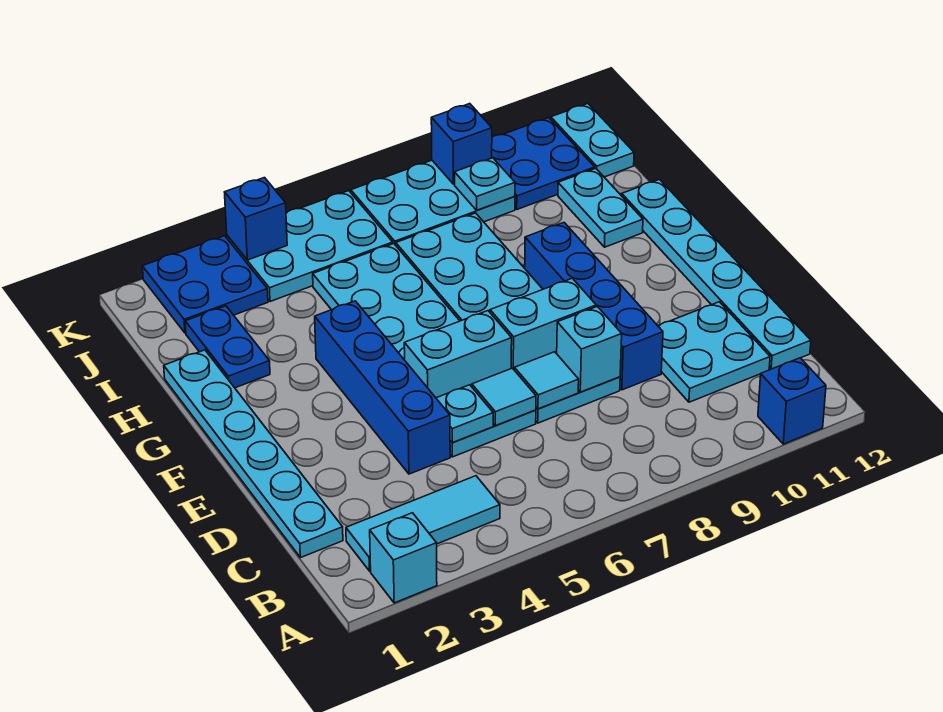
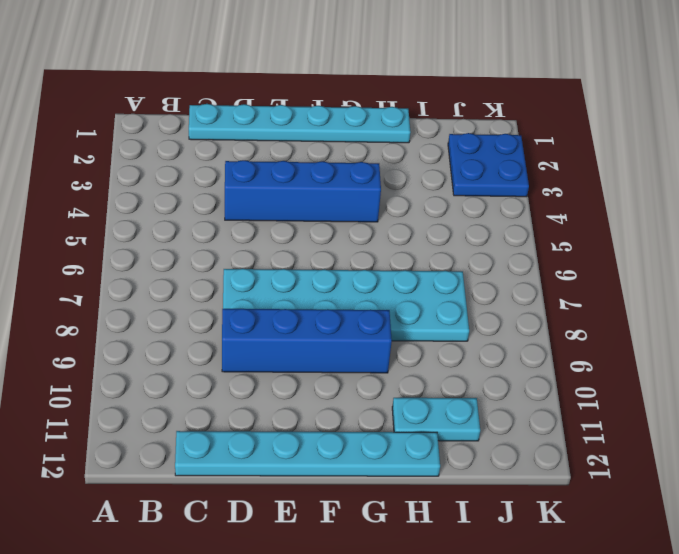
none -> cyan 1x1 brick [370,513,437,603]
none -> blue 1x1 brick [758,358,826,444]
none -> cyan 1x3 tile [346,476,500,571]

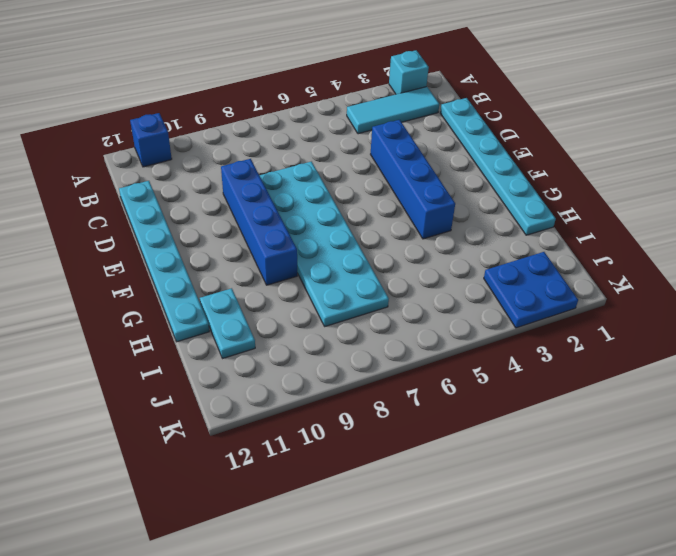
none -> cyan 2x2 plate [658,302,770,402]
none -> cyan 2x6 plate [313,243,536,457]
none -> blue 1x2 plate [185,306,270,388]

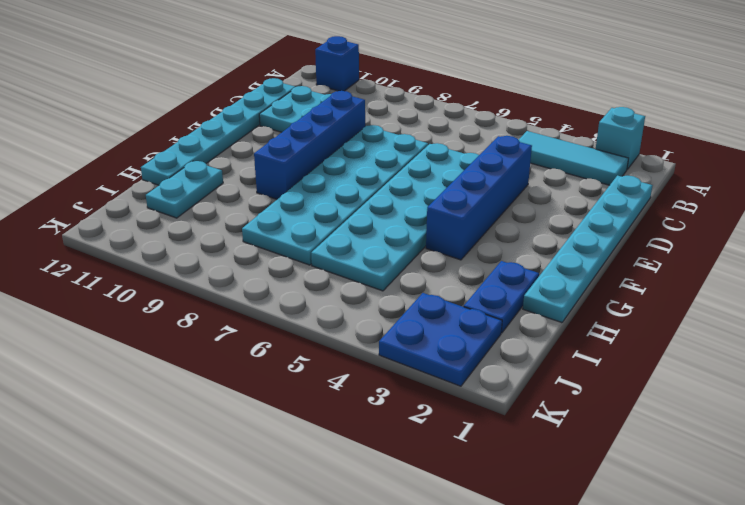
none -> cyan 2x3 plate [227,191,393,302]
none -> cyan 2x3 plate [351,160,515,245]
none -> blue 2x2 plate [492,118,595,209]

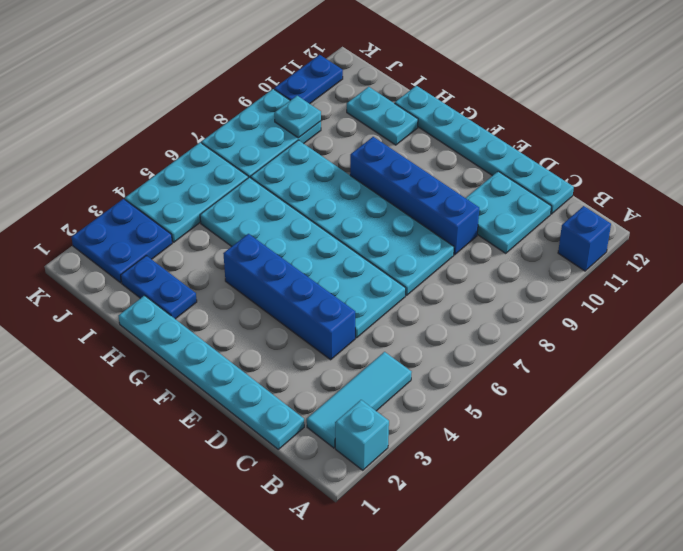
blue 1x2 plate [274,55,343,104] -> blue 2x2 plate [492,118,595,209]
none -> cyan 1x2 plate [551,103,634,177]
none -> cyan 1x1 plate [436,385,493,443]
none -> cyan 1x1 tile [472,368,536,426]

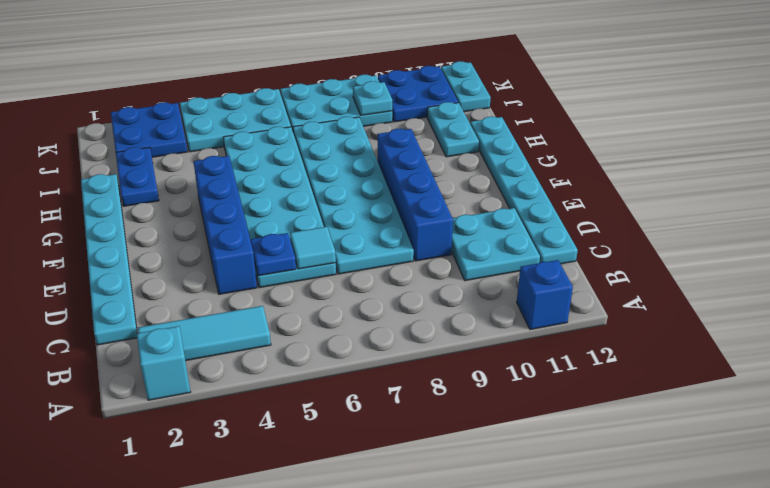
blue 1x1 plate [250,233,296,276] -> cyan 1x1 plate [436,385,493,443]
none -> cyan 1x1 tile [515,352,579,409]
none -> cyan 1x1 brick [557,306,622,392]
none -> cyan 1x2 brick [404,311,512,398]

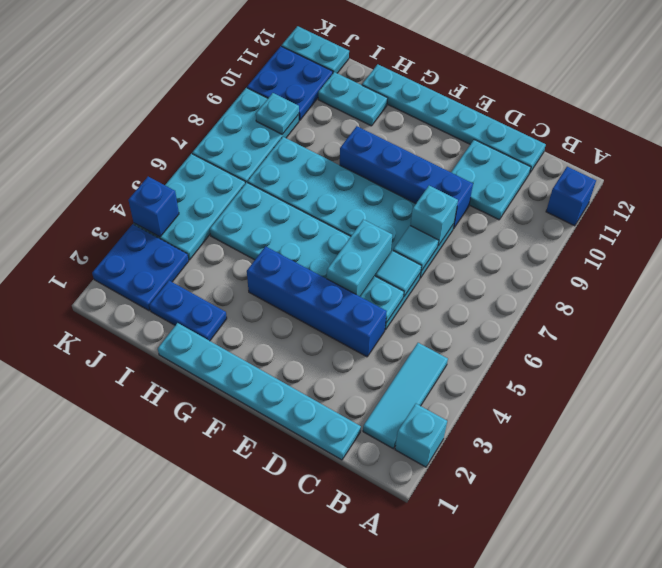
none -> cyan 1x2 brick [490,278,596,370]
none -> blue 1x1 brick [431,104,492,184]

